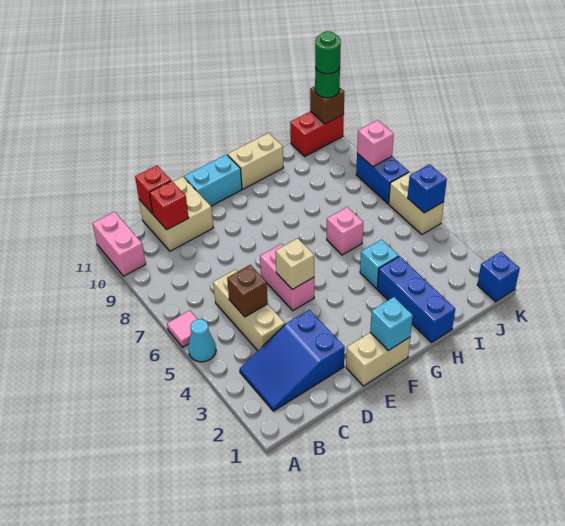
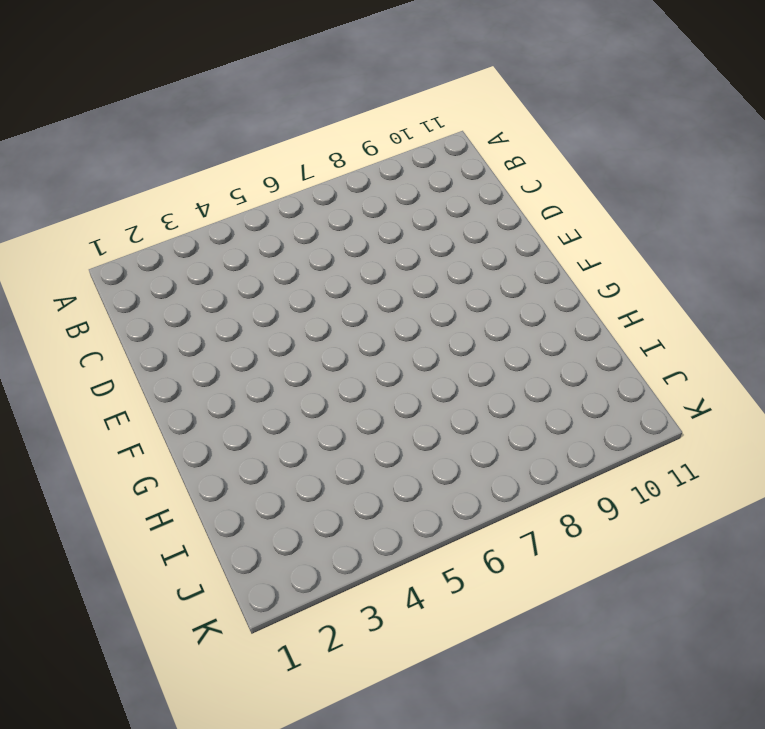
none -> cyan 1x1 cone [188,319,216,362]
none -> pink 1x1 tile [167,310,198,347]
none -> pink 1x2 brick [92,212,146,276]

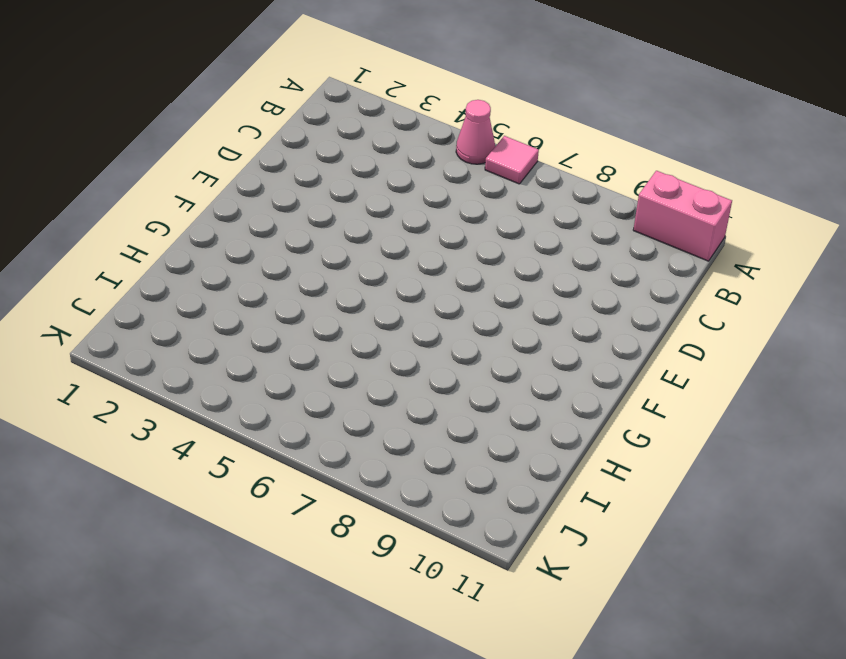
pink 1x1 cone [456,100,495,164] -> cyan 1x1 cone [188,319,216,362]
none -> blue 2x3 slope [240,310,345,411]
none -> tan 1x3 brick [213,270,285,351]
none -> tan 2x2 brick [139,177,214,251]

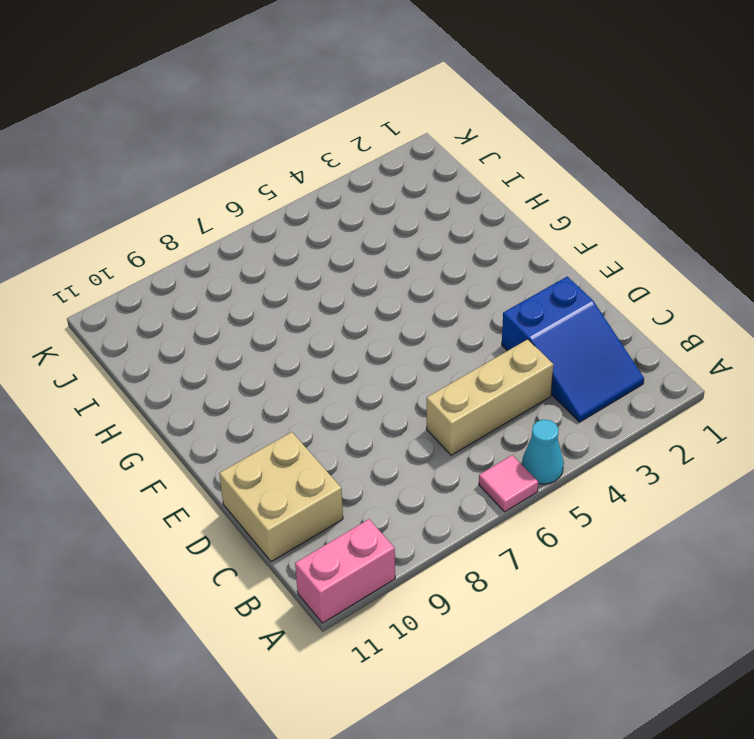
none -> tan 1x2 brick [346,333,410,386]
none -> pink 1x2 brick [260,244,314,311]
none -> cyan 1x2 brick [184,155,242,206]

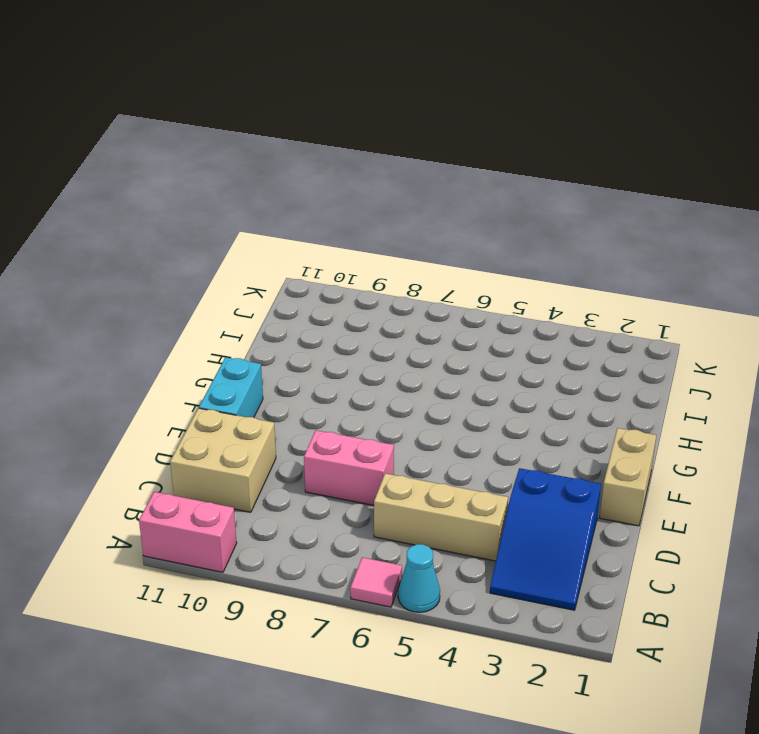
pink 1x2 brick [304,430,394,505] -> pink 1x2 brick moved to [260,244,314,311]
none -> tan 1x2 brick [228,133,283,189]
none -> blue 1x3 brick [377,256,455,343]
none -> cyan 1x1 brick [360,239,399,289]

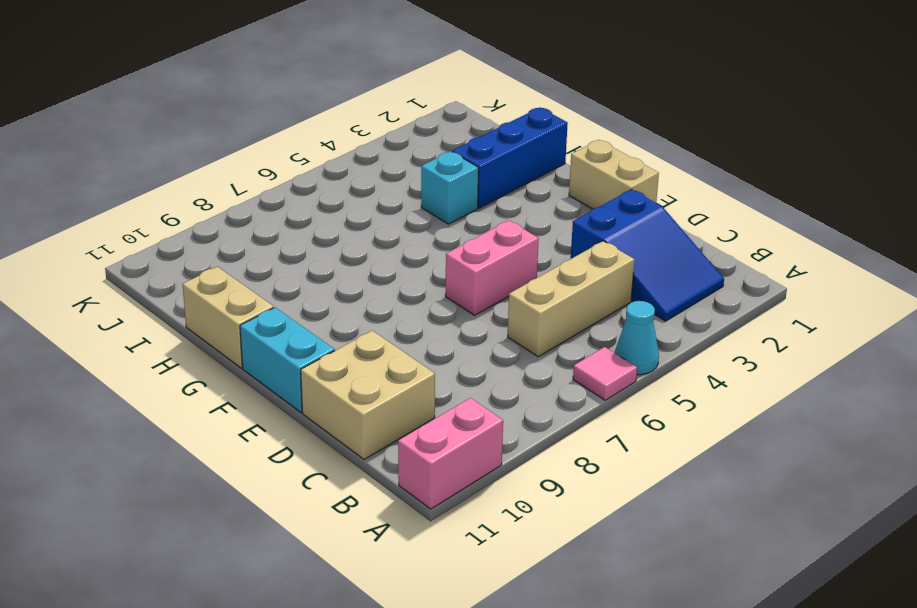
none -> pink 1x1 brick [327,207,363,255]
none -> red 1x2 brick [290,111,344,156]
none -> blue 1x1 brick [477,252,520,302]

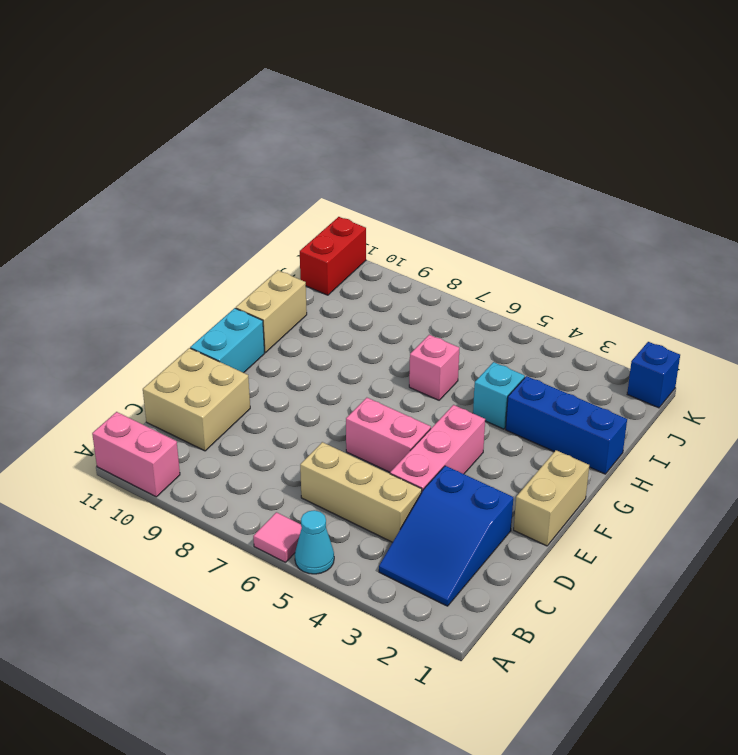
pink 1x3 brick [390,405,485,491] -> none
none -> tan 1x2 brick [389,172,444,234]
none -> blue 1x2 brick [356,154,409,204]
none -> brown 1x1 brick [227,265,268,317]

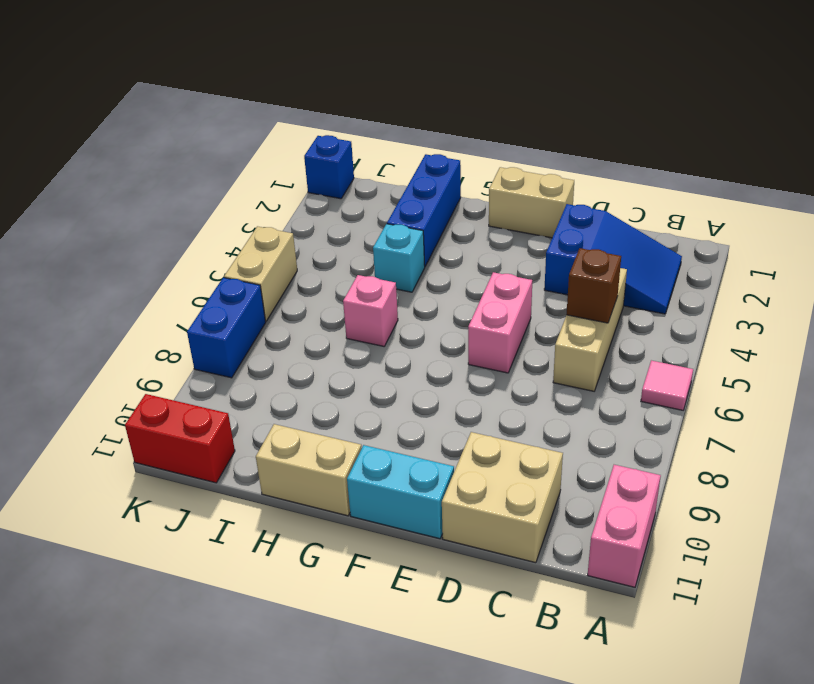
none -> cyan 1x1 cone [188,319,216,362]
none -> red 1x1 brick [149,181,189,230]
none -> red 1x1 brick [135,166,171,214]

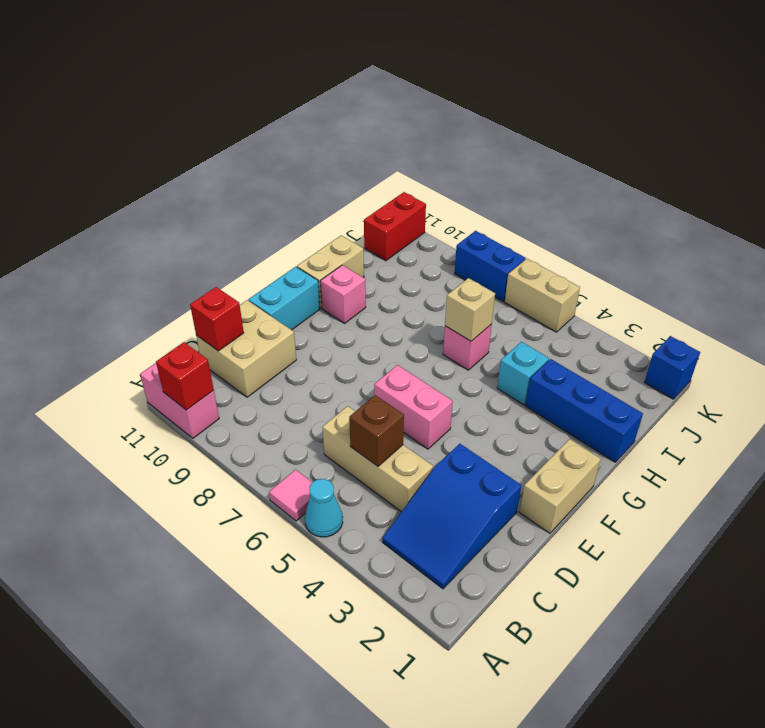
red 1x1 brick [156,342,214,410] -> red 1x1 brick moved to [149,181,189,230]
pink 1x1 brick [320,265,366,323] -> pink 1x1 brick moved to [357,120,394,167]
tan 1x1 brick [445,278,495,341] -> tan 1x1 brick moved to [275,238,314,290]
none -> cyan 1x1 brick [370,297,413,351]
none -> blue 1x1 brick [408,164,447,213]
none -> brown 1x1 brick [310,86,344,124]

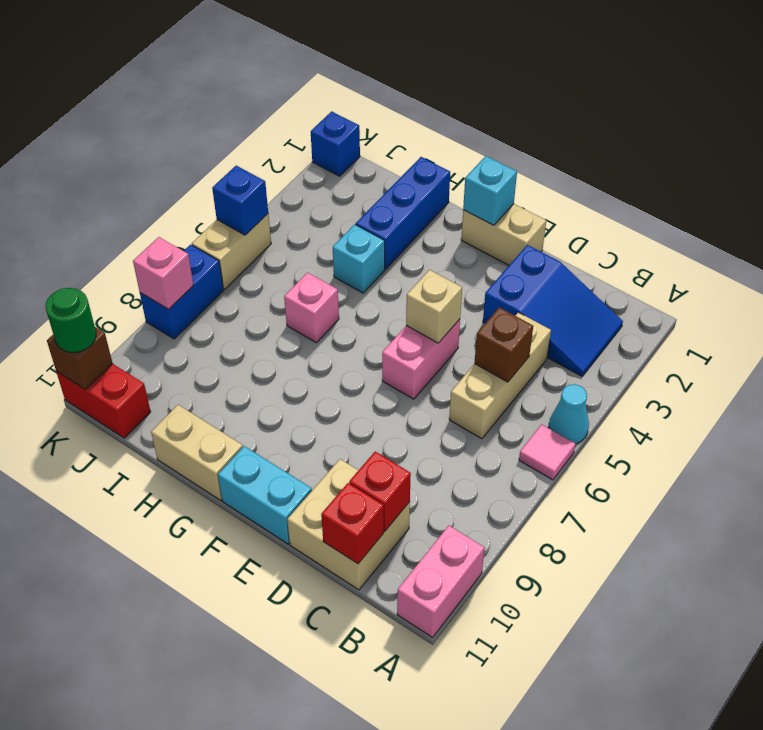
none -> green 1x1 round brick [315,31,341,74]

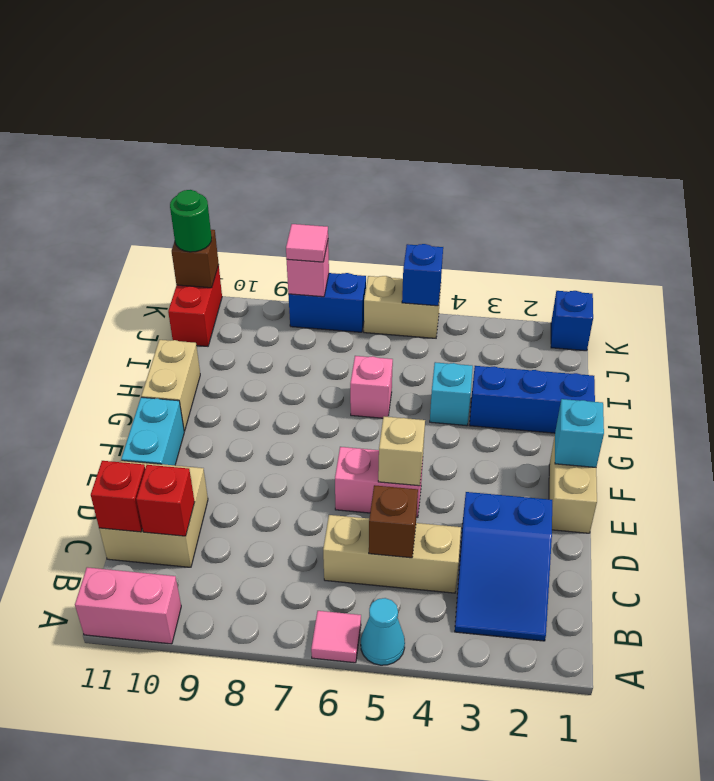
pink 1x1 tile [286,224,328,262] -> none
none -> green 1x1 round brick [315,31,341,74]

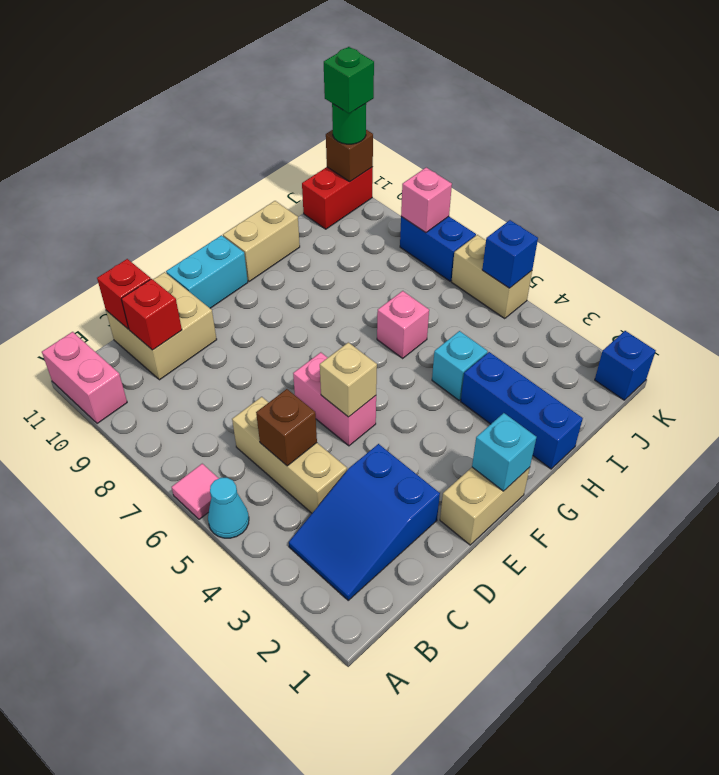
green 1x1 brick [324,47,374,113] -> green 1x1 round brick [315,31,341,74]

